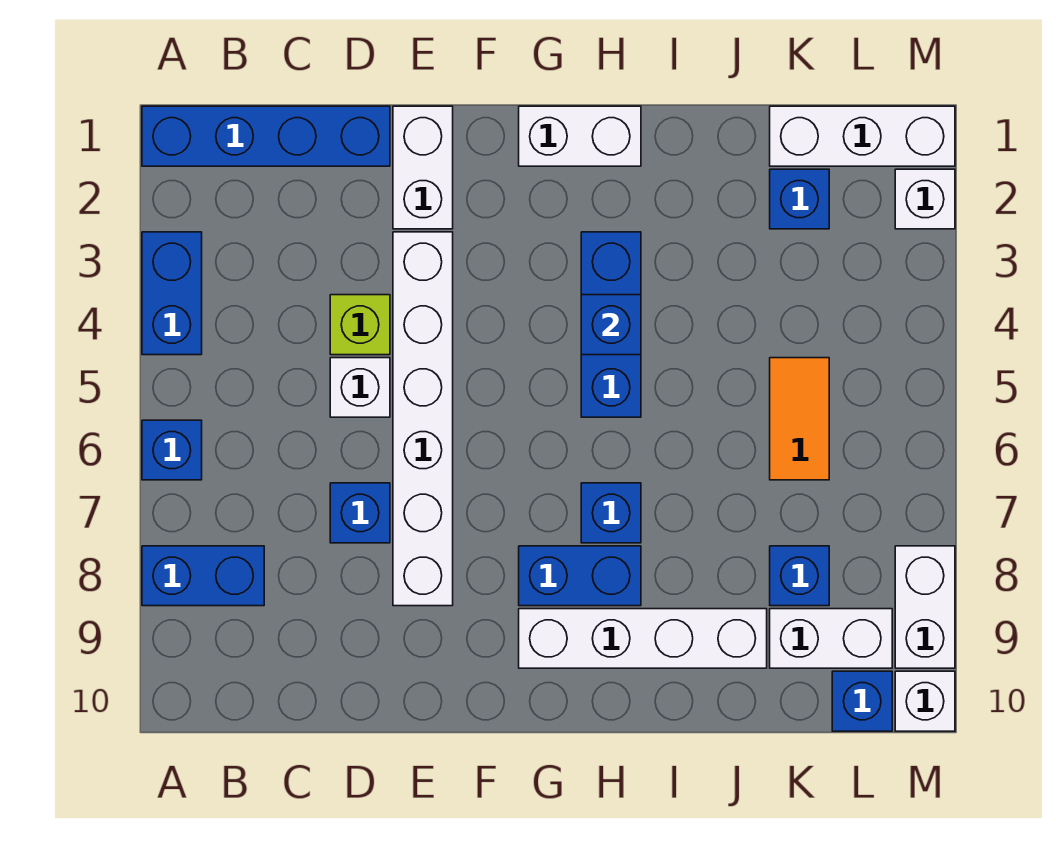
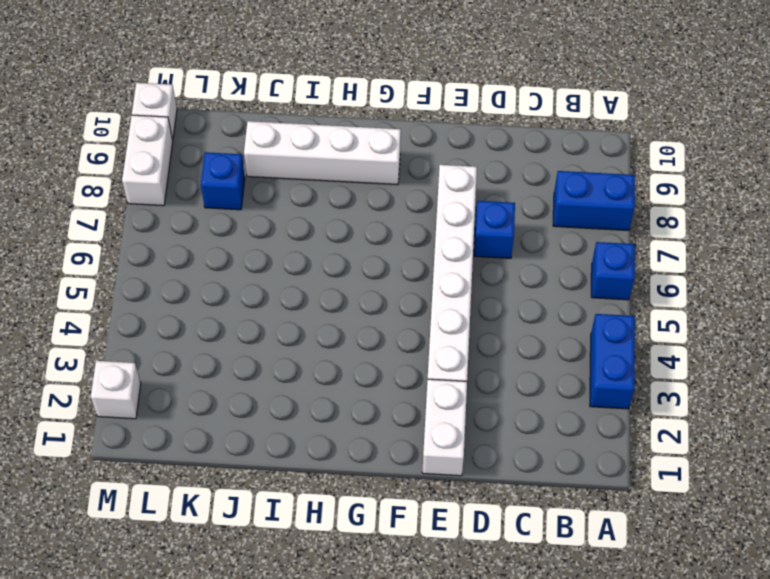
none -> blue 1x4 brick [142,106,390,166]
none -> lime 1x1 brick [330,295,390,355]
none -> white 1x1 brick [330,358,390,417]

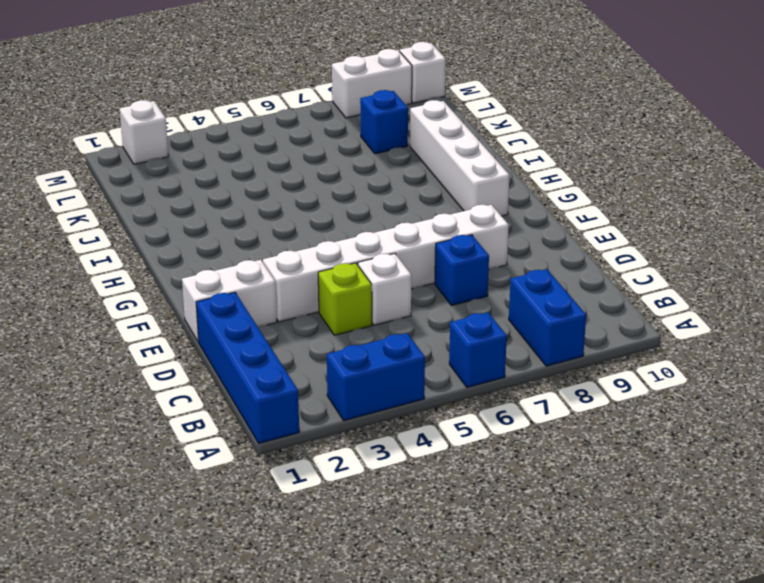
none -> white 1x2 brick [519,106,641,166]
none -> blue 1x2 brick [519,546,641,606]
none -> blue 1x3 brick [581,232,641,417]

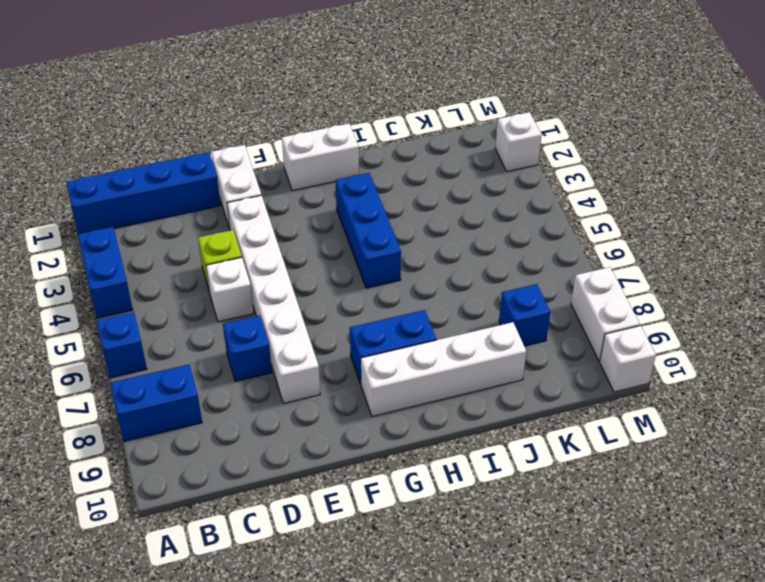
none -> blue 1x1 brick [581,483,641,543]
none -> white 1x3 brick [770,106,955,166]
none -> blue 1x1 brick [770,169,829,229]

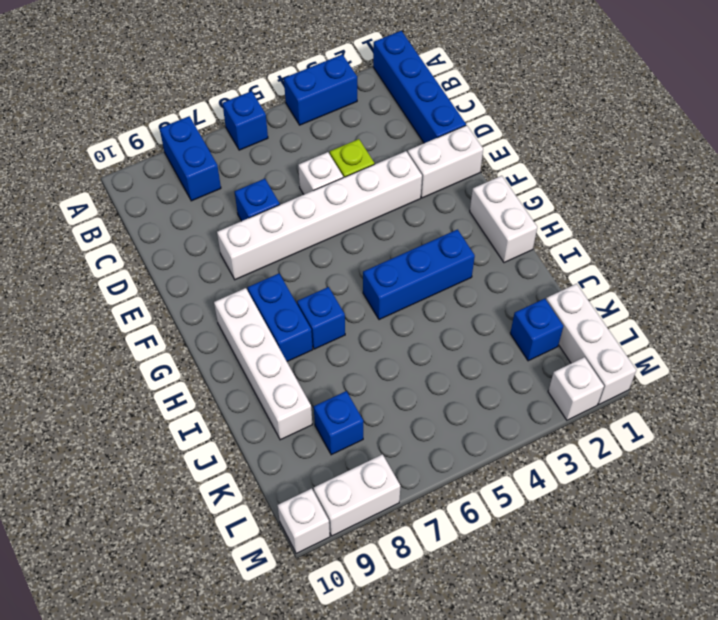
none -> orange 1x2 tile [770,358,829,480]
none -> white 1x2 brick [770,609,892,668]
none -> blue 1x1 brick [832,671,892,731]

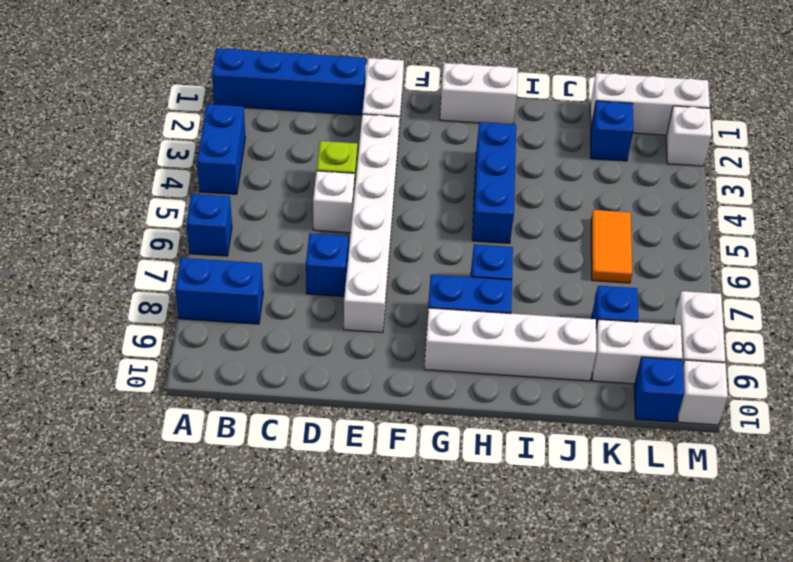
none -> blue 1x1 brick [581,295,641,355]

